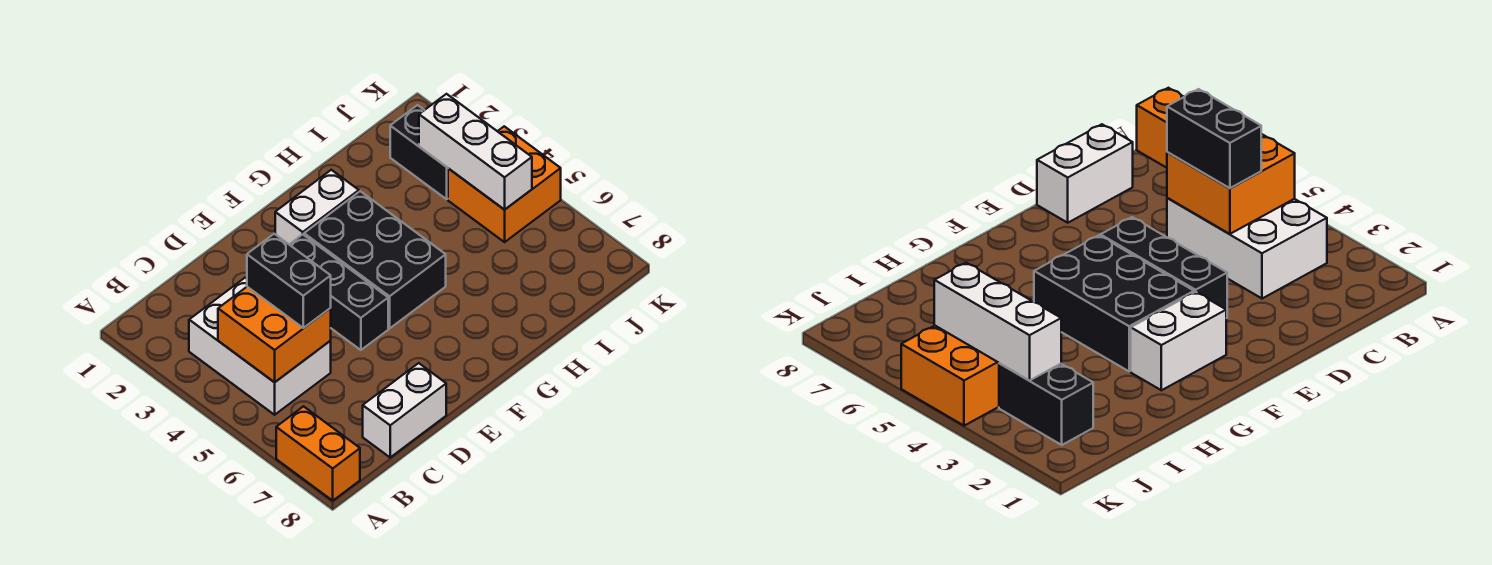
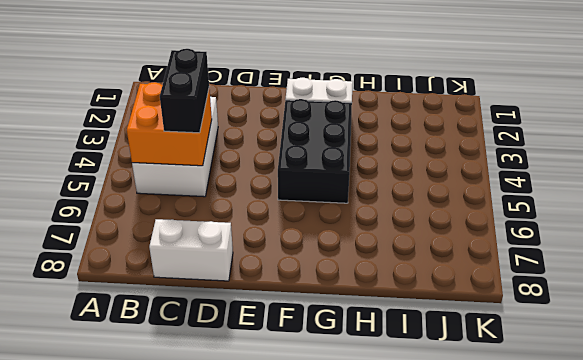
none -> orange 1x2 brick [276,406,360,501]
none -> black 1x3 brick [289,234,388,350]

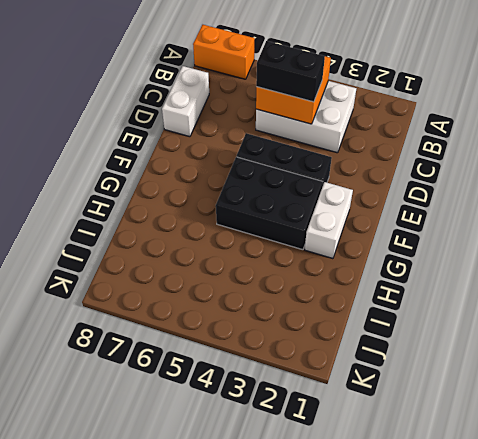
none -> black 1x2 brick [390,105,448,199]
none -> orange 2x2 brick [448,126,561,242]

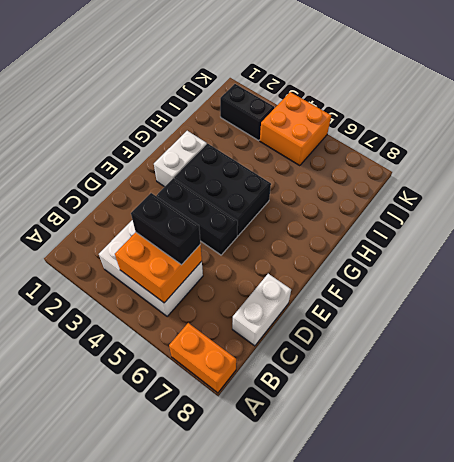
none -> white 1x3 brick [419,94,532,210]

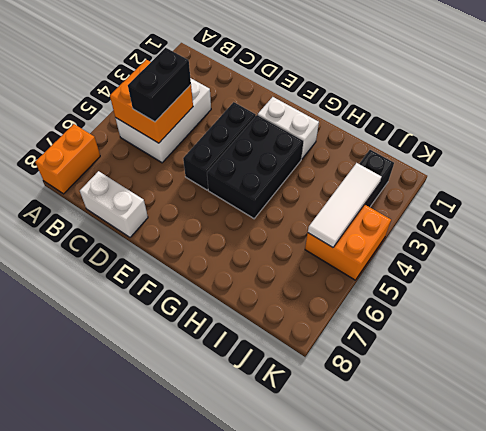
white 1x3 tile [308,163,381,247] -> white 1x3 brick [419,94,532,210]

